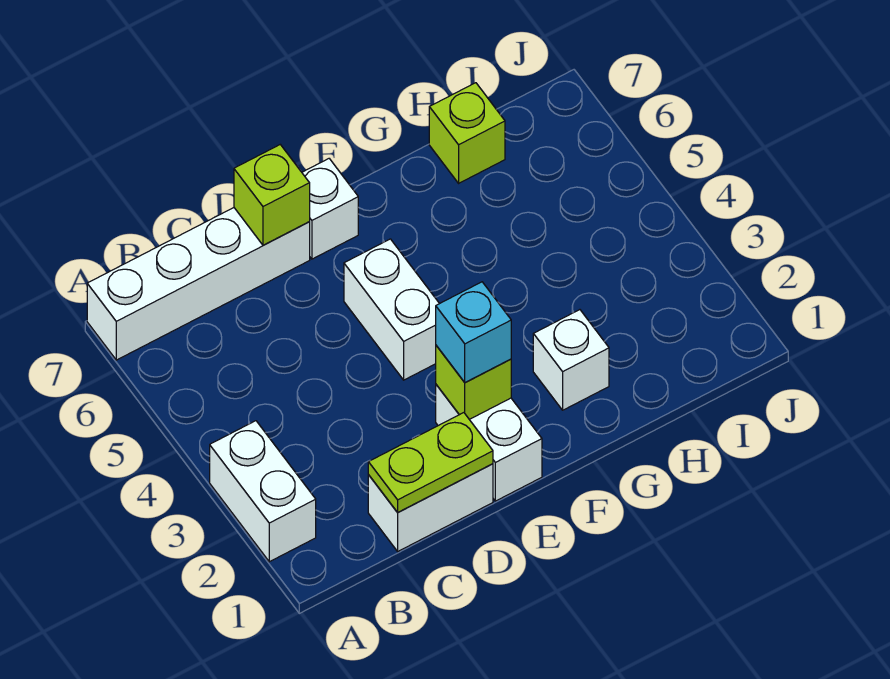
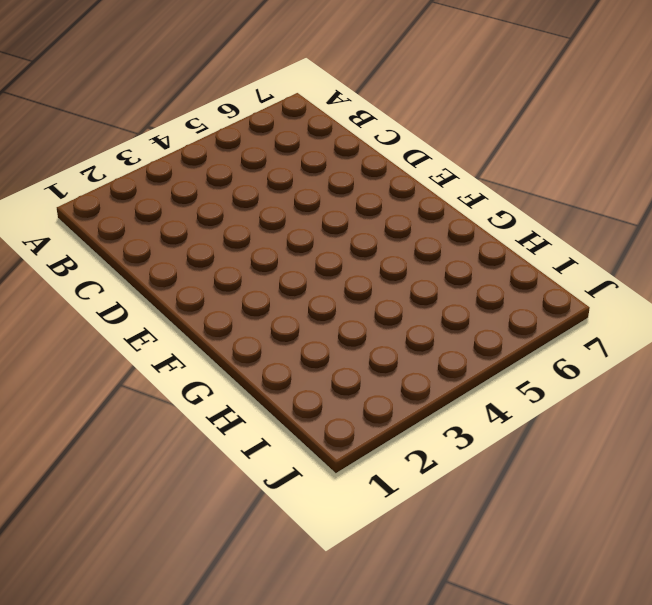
none -> white 1x2 brick [210,421,316,562]
none -> white 1x4 brick [87,208,310,360]
none -> white 1x2 brick [368,464,493,551]

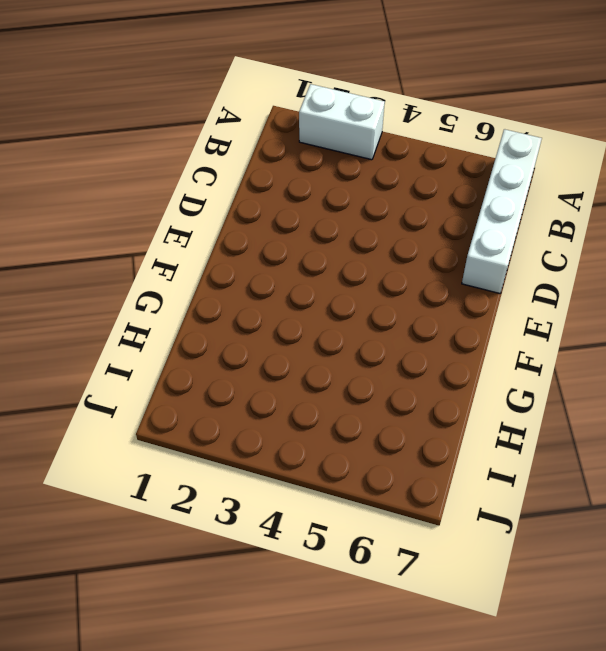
none -> white 1x2 brick [368,464,493,551]
none -> white 1x2 brick [436,385,542,501]
none -> white 1x2 brick [344,239,439,380]

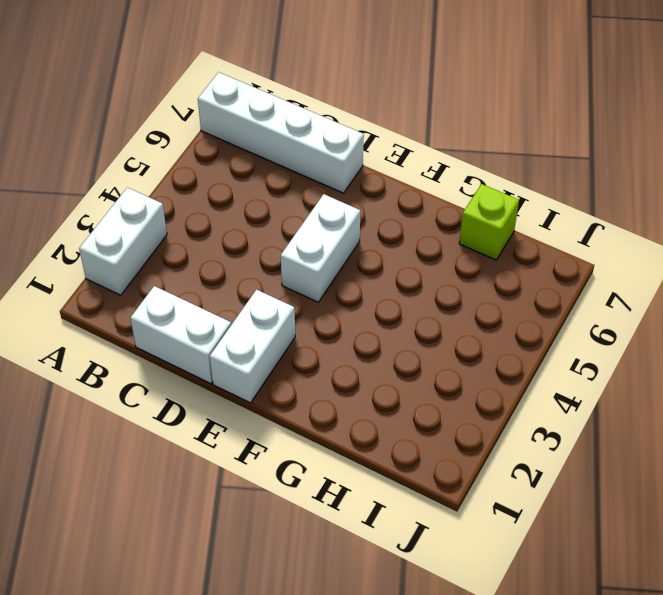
none -> white 1x1 brick [302,159,358,259]
none -> white 1x1 brick [533,310,609,410]
none -> lime 1x2 plate [368,413,493,512]

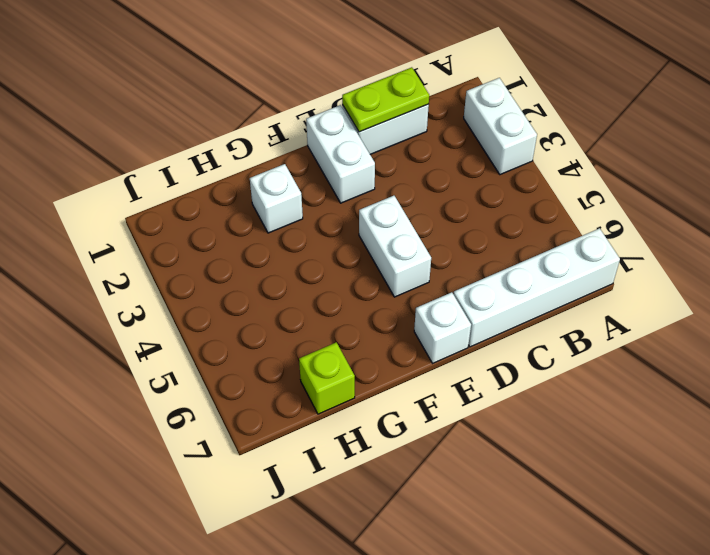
none -> lime 1x1 brick [234,145,310,245]
none -> lime 1x1 brick [436,346,511,419]
none -> cyan 1x1 brick [436,282,511,383]

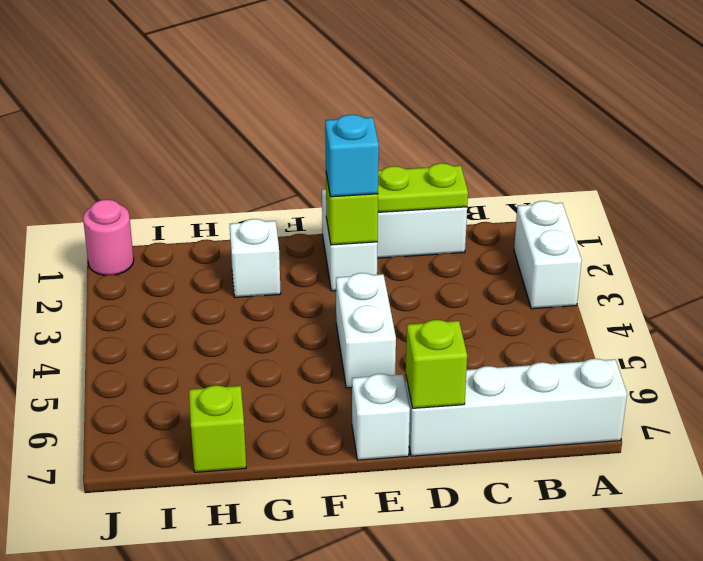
pink 1x1 round brick [83,199,134,275] -> none

